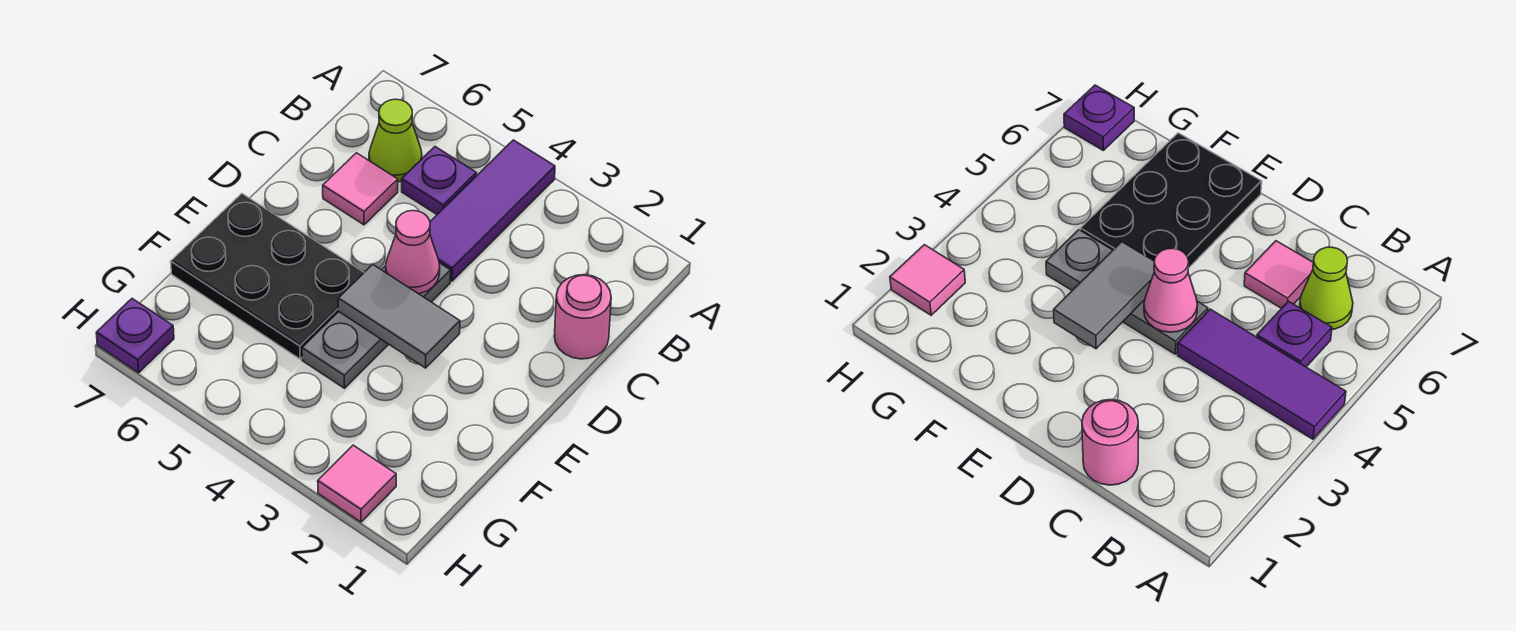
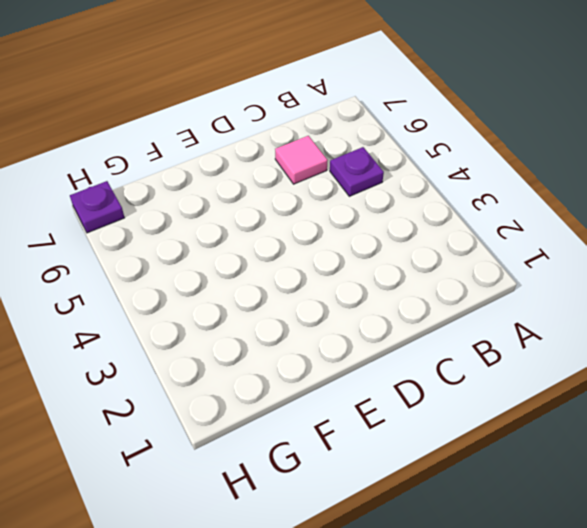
none -> purple 1x3 tile [430,140,555,281]
none -> lime 1x1 cone [369,99,422,182]

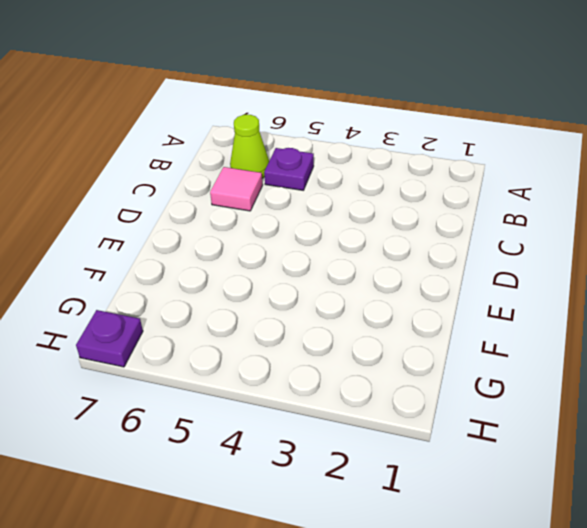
none -> purple 1x3 tile [430,140,555,281]
none -> pink 1x1 round brick [554,275,611,359]

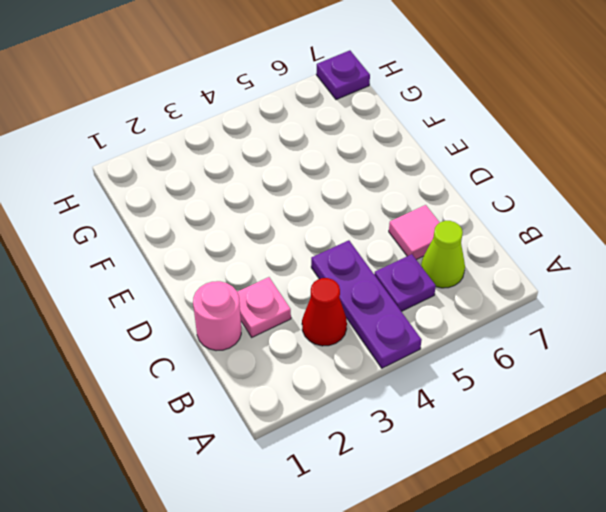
purple 1x3 plate [311,240,422,368] -> purple 1x3 tile [430,140,555,281]
red 1x1 cone [302,278,347,346] -> none
pink 1x1 plate [237,277,291,337] -> none
none -> grey 1x3 plate [302,263,451,388]
none -> black 2x3 plate [171,194,364,359]

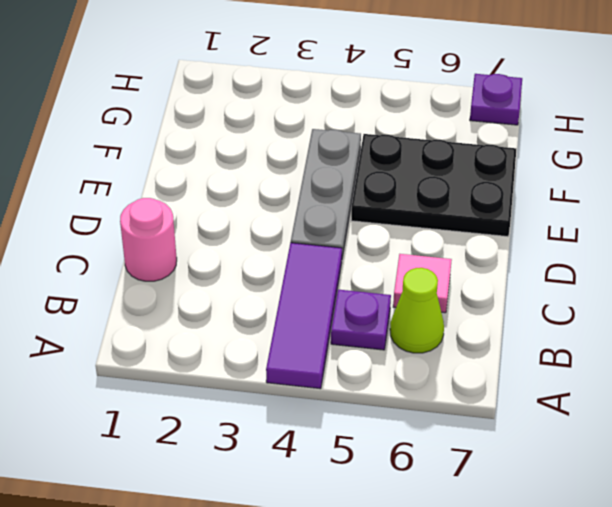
none -> pink 1x1 tile [318,445,396,522]
none -> pink 1x1 cone [386,211,440,294]

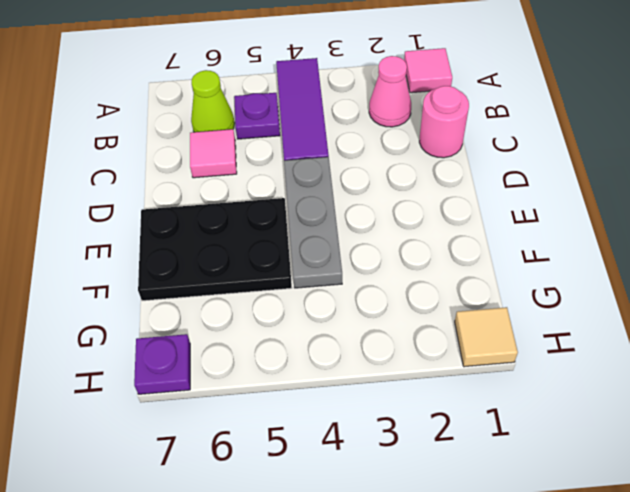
pink 1x1 tile [404,48,452,93] -> pink 1x1 tile moved to [318,445,396,522]
pink 1x1 cone [369,56,411,127] -> pink 1x1 cone moved to [386,211,440,294]
tan 1x1 tile [455,307,518,367] -> none
none -> grey 1x2 tile [338,265,460,368]

